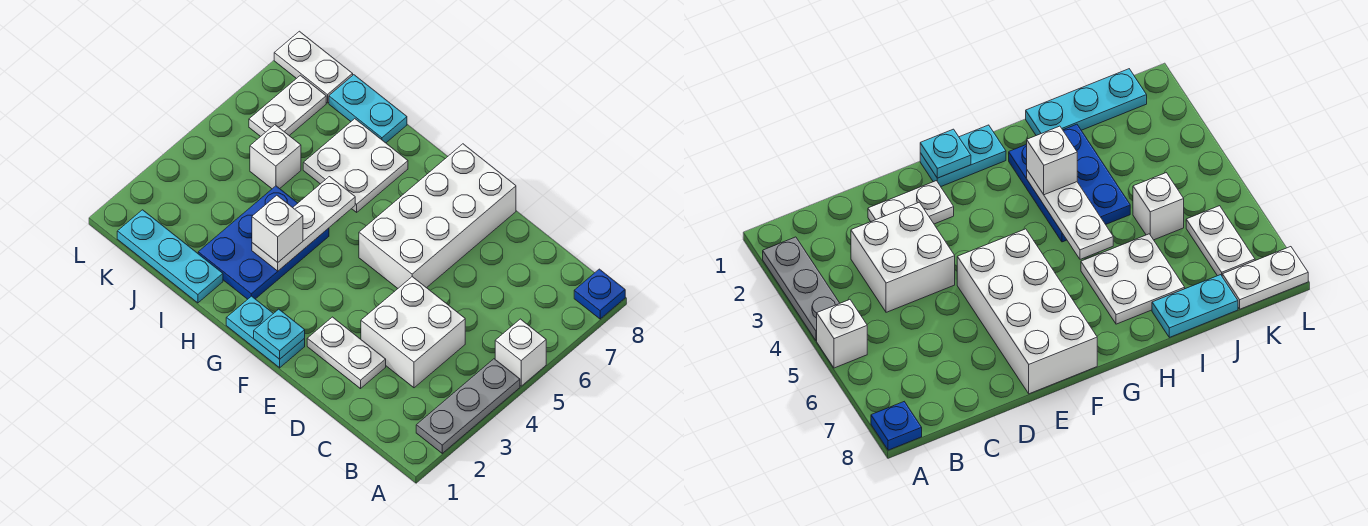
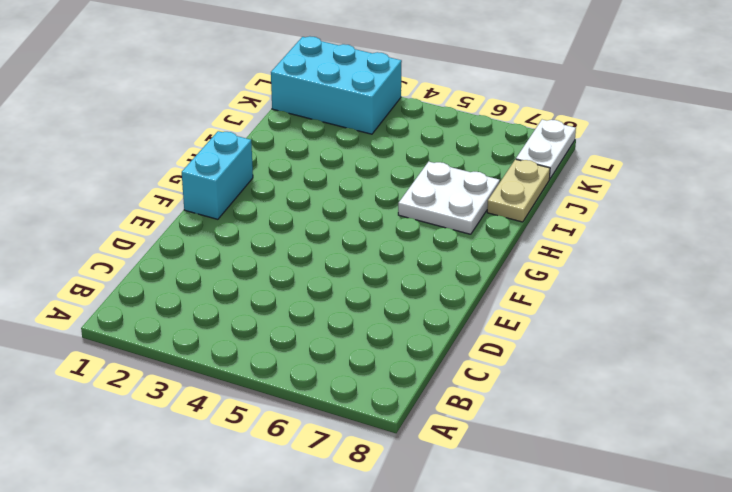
cyan 1x2 brick [182,131,253,219] -> cyan 1x2 plate [226,296,305,368]
tan 1x2 plate [487,159,550,222] -> cyan 1x2 plate [329,75,407,143]
cyan 2x3 brick [271,36,402,134] -> cyan 1x3 plate [117,210,223,303]
none -> grey 1x3 plate [416,359,520,453]
none -> white 1x1 brick [495,319,546,386]
none -> blue 1x1 plate [574,269,625,319]

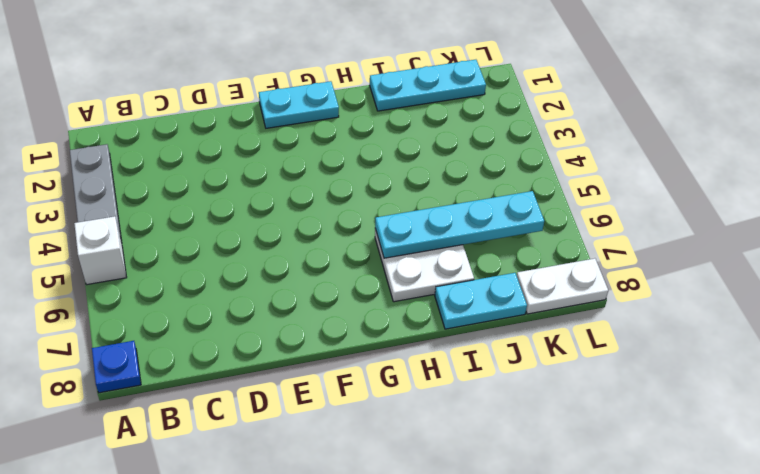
cyan 1x4 plate [375,191,544,258] -> none
none -> white 2x2 brick [361,277,465,388]
none -> white 1x2 plate [307,317,386,389]
none -> white 2x4 brick [359,144,516,288]

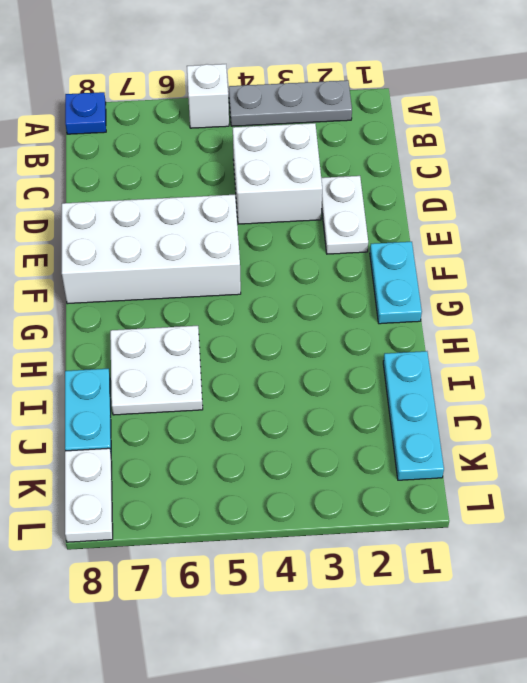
none -> blue 2x3 plate [198,186,329,299]
none -> white 1x1 brick [250,125,301,189]
none -> white 1x2 plate [249,75,326,137]

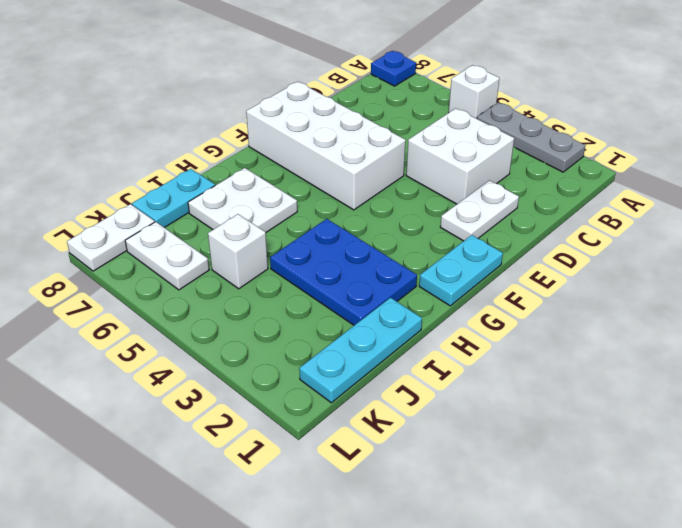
none -> cyan 1x1 plate [254,309,305,359]
none -> white 1x3 plate [252,177,355,271]
none -> white 1x1 brick [252,195,303,262]

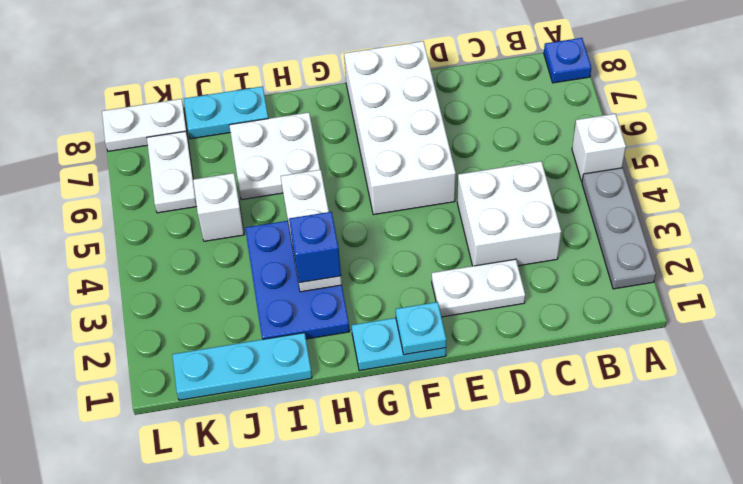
blue 1x1 brick [289,212,341,283] -> white 1x1 brick [252,195,303,262]

